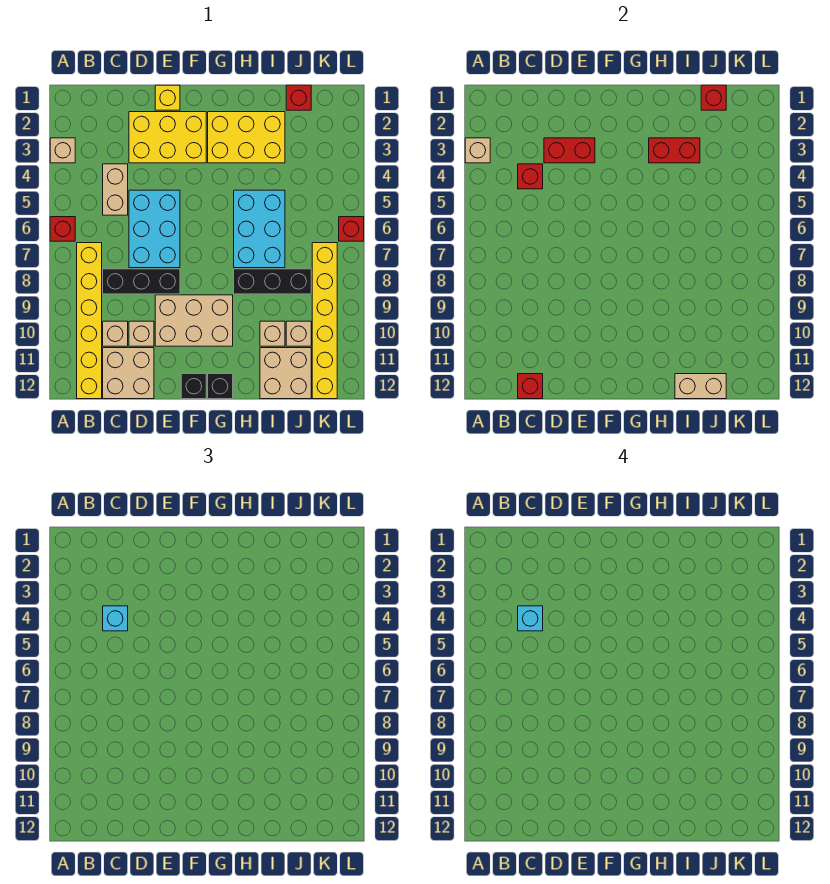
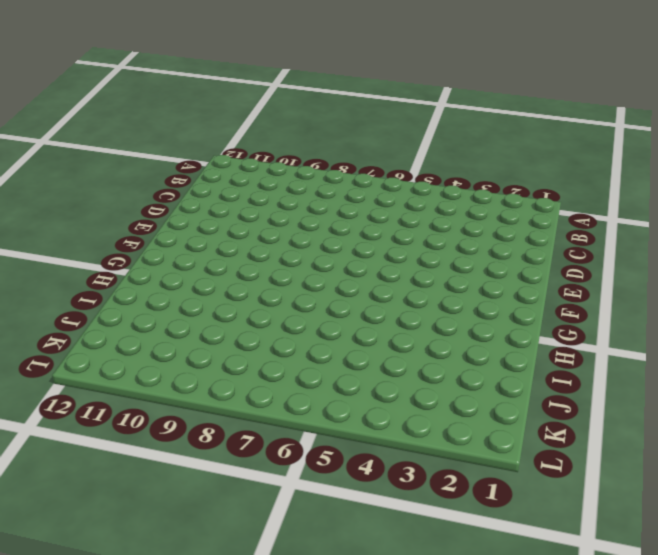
none -> tan 1x1 brick [50,138,75,163]
none -> red 1x1 brick [50,217,75,241]
none -> yellow 1x6 brick [77,243,102,399]
none -> tan 1x2 brick [103,164,128,215]

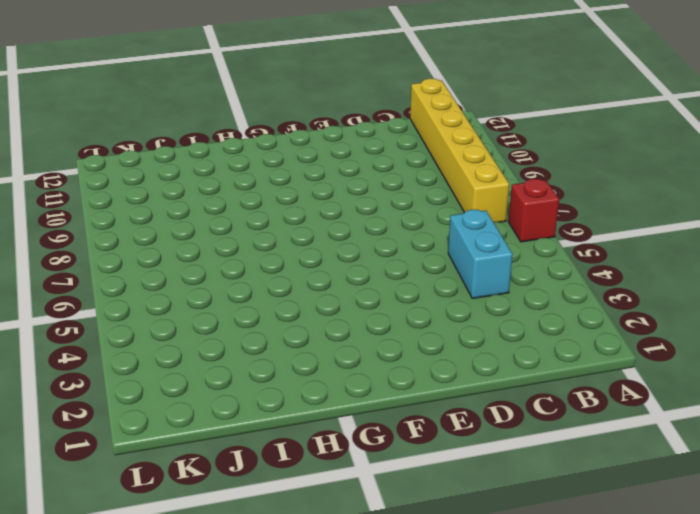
cyan 1x2 brick [448,210,513,298] -> tan 1x2 brick [103,164,128,215]
none -> tan 1x1 brick [50,138,75,163]
none -> black 1x3 brick [103,269,180,294]
none -> tan 1x1 brick [103,321,128,346]
none -> tan 2x2 brick [103,348,154,399]

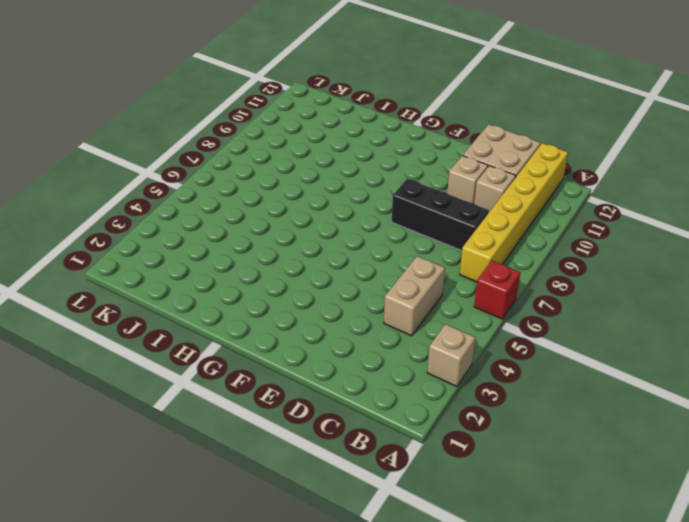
none -> yellow 2x3 brick [129,112,206,163]
none -> cyan 2x3 brick [129,190,180,268]
none -> yellow 1x1 brick [155,85,180,110]
none -> tan 2x3 brick [155,295,233,346]

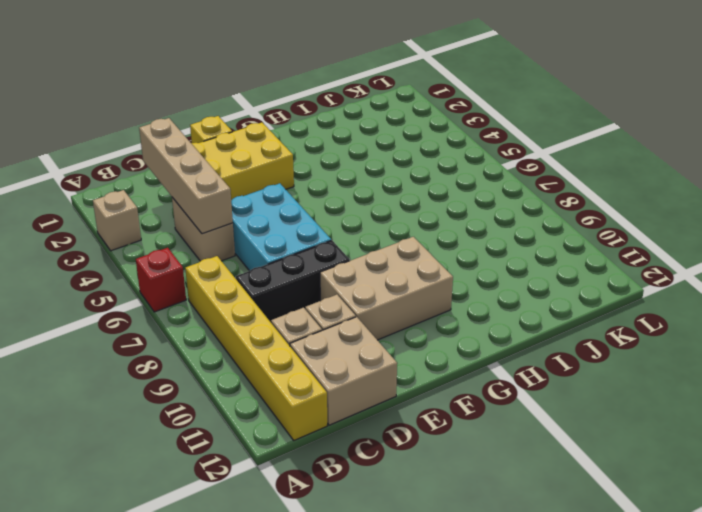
tan 1x4 brick [139,118,233,234] -> red 1x1 brick [518,164,543,189]
none -> black 1x1 brick [181,374,206,399]
none -> yellow 2x3 brick [208,112,285,163]
none -> black 1x1 brick [208,374,233,399]
none -> cyan 2x3 brick [234,190,285,268]

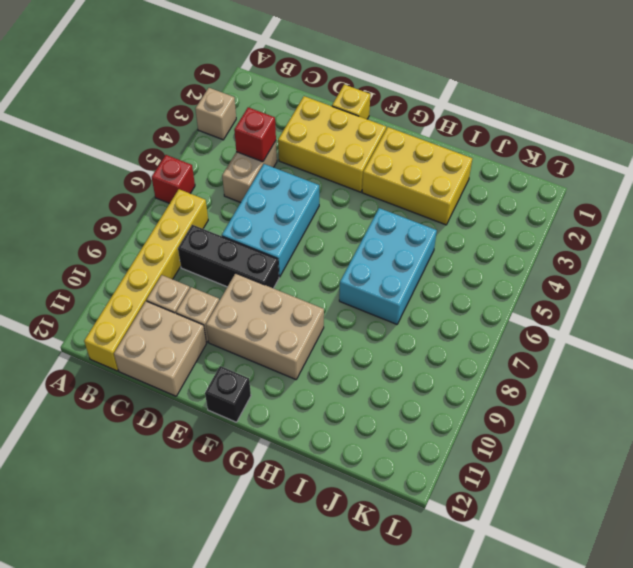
none -> black 1x1 brick [208,374,233,399]
none -> black 1x3 brick [234,269,311,294]
none -> tan 1x1 brick [260,321,285,346]
none -> tan 2x2 brick [260,348,311,399]

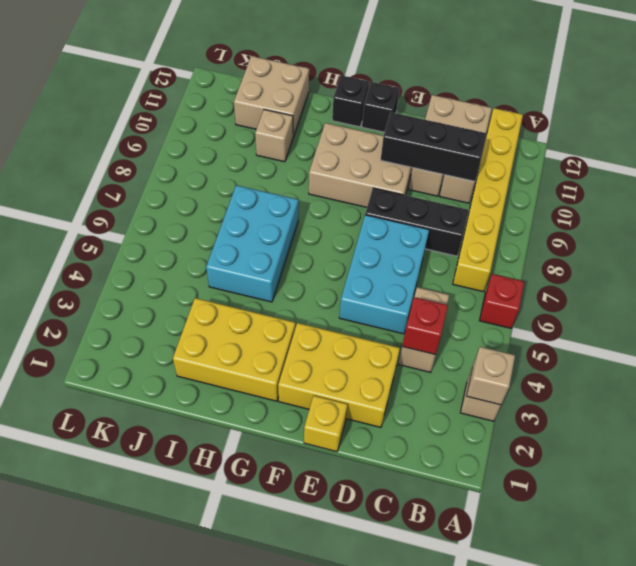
black 1x3 brick [381,112,487,181] -> black 1x3 brick moved to [234,269,311,294]
none -> red 1x1 brick [286,85,311,110]
none -> tan 1x1 brick [286,321,311,346]
none -> yellow 1x6 brick [312,243,337,399]
none -> red 1x1 brick [339,217,364,241]

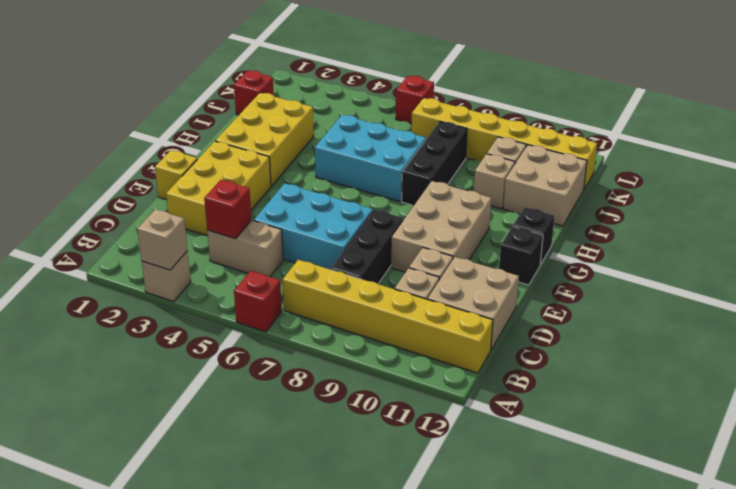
none -> red 1x1 brick [518,374,543,399]
none -> red 1x2 brick [544,138,595,163]
none -> red 1x2 brick [649,138,700,163]
none -> tan 1x2 brick [675,374,726,399]

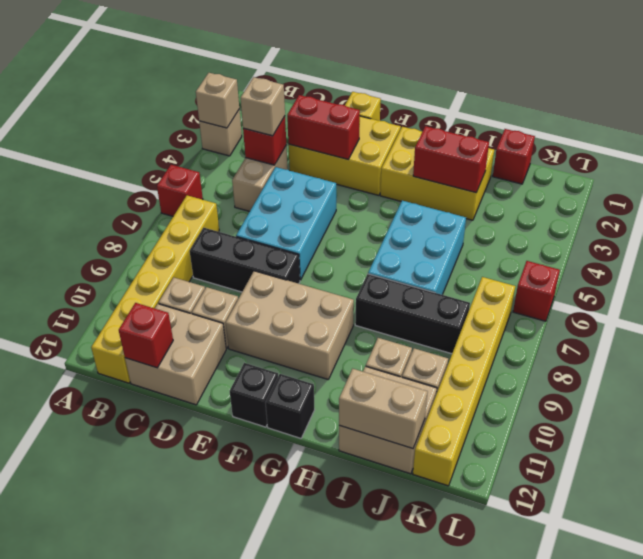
tan 1x1 brick [241,77,285,136] -> cyan 1x1 brick [103,606,128,631]
none -> red 1x1 brick [701,85,726,110]
none -> cyan 1x1 brick [518,606,543,631]

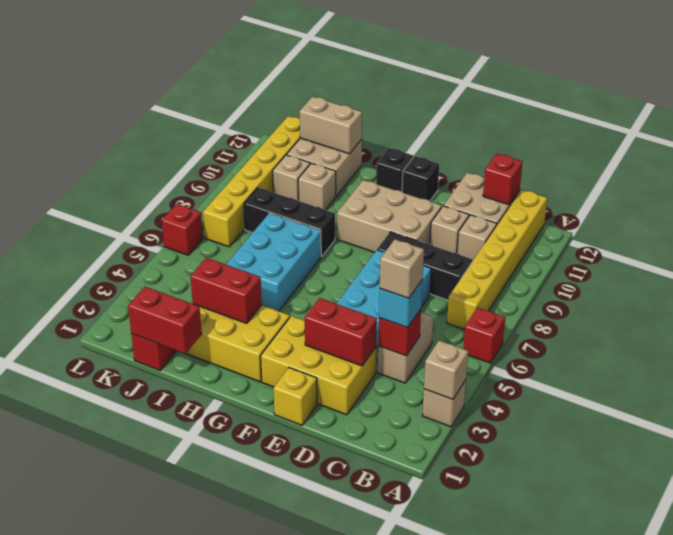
tan 1x1 brick [380,239,424,298] -> cyan 1x1 brick [518,606,543,631]
red 1x2 brick [128,287,202,354] -> red 1x1 brick [701,85,726,110]

